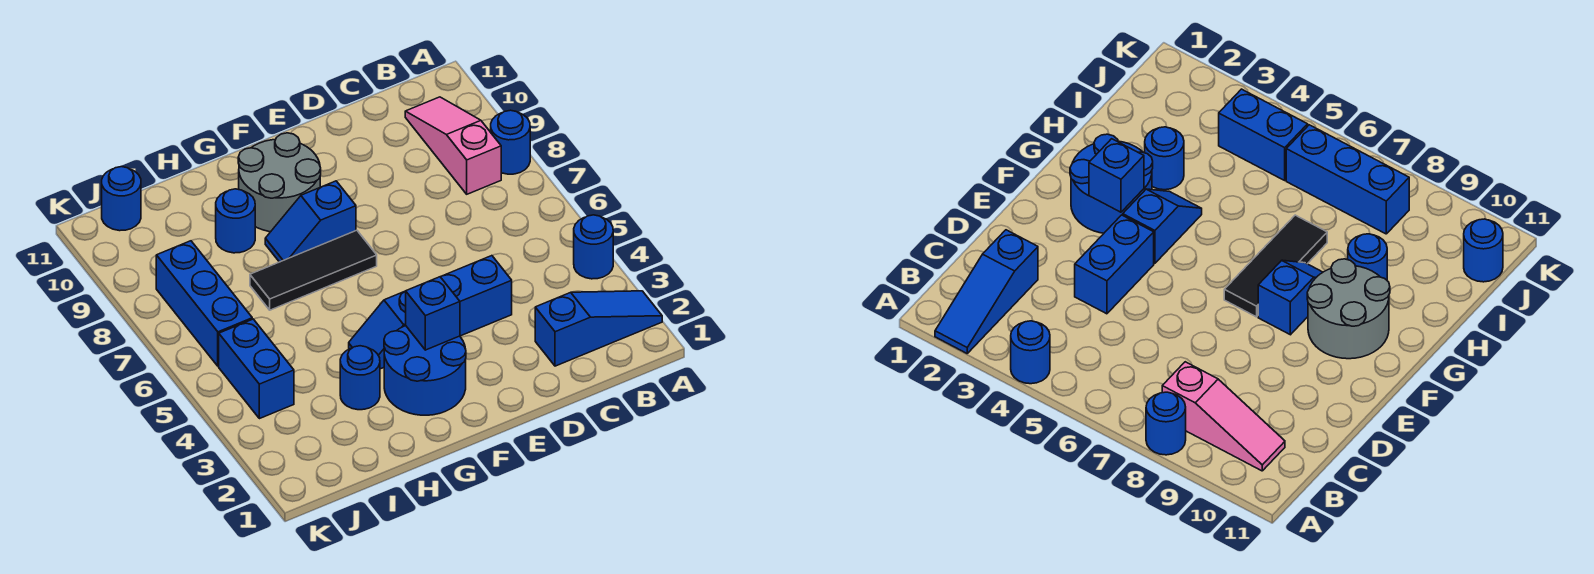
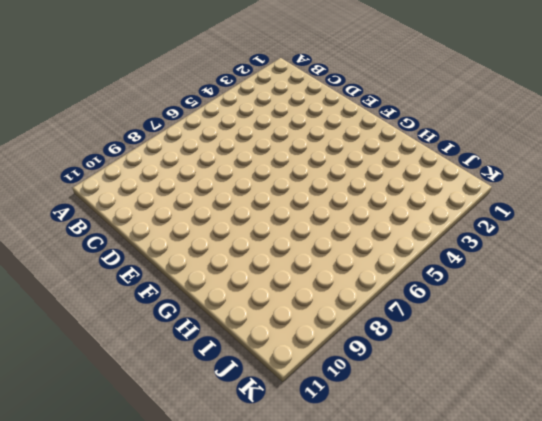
none -> blue 1x3 slope [535,291,662,366]
none -> blue 1x1 round brick [574,215,613,279]
none -> blue 1x1 round brick [491,110,530,174]

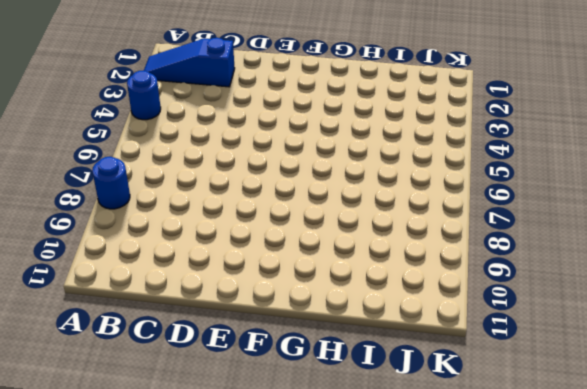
none -> pink 1x3 slope [405,97,501,194]
none -> blue 1x2 brick [441,256,512,336]
none -> blue 2x2 round brick [384,326,466,415]

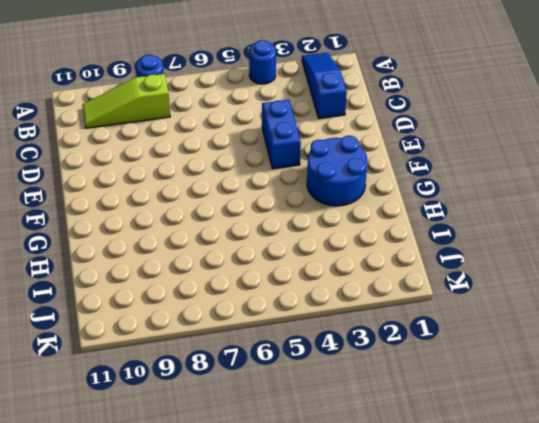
lime 1x3 slope [82,74,170,128] -> pink 1x3 slope [405,97,501,194]
none -> blue 1x2 slope [349,291,406,369]
none -> black 1x3 tile [250,230,377,310]
none -> blue 1x2 slope [265,181,356,262]

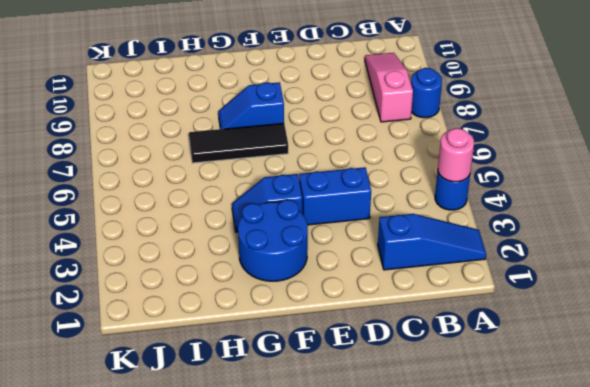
pink 1x1 round brick [438,128,474,182] -> none
none -> grey 2x2 round brick [238,133,321,232]
none -> blue 1x1 round brick [340,346,380,410]
none -> blue 1x1 round brick [216,189,255,253]

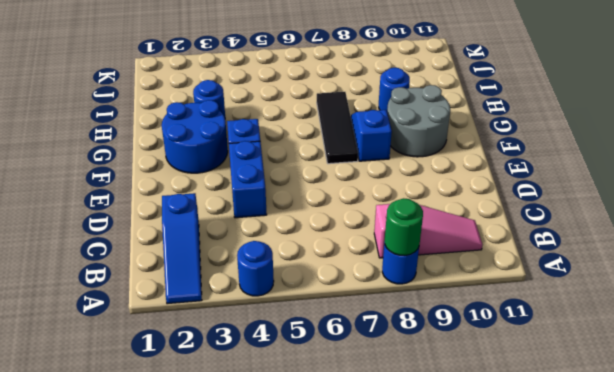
green 1x1 round brick [385,198,423,256] -> none
none -> blue 1x2 brick [219,319,294,419]
none -> blue 1x3 brick [156,241,252,366]
none -> blue 1x1 round brick [102,167,141,231]

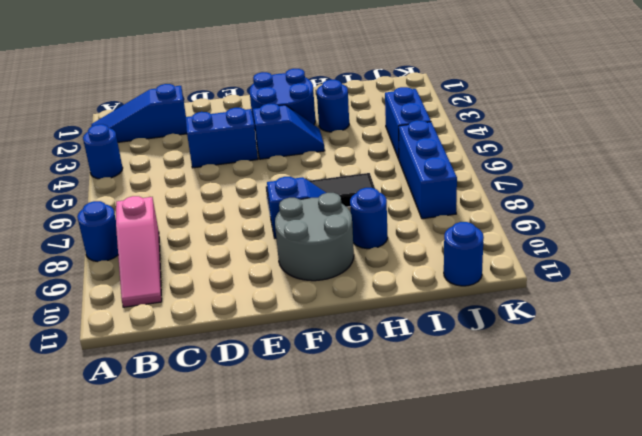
none -> blue 1x1 brick [406,277,460,350]

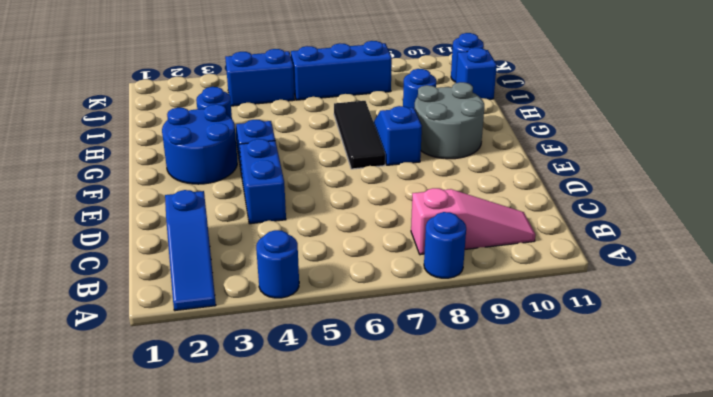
blue 1x1 brick [456,48,497,99] -> blue 1x1 brick moved to [406,277,460,350]

